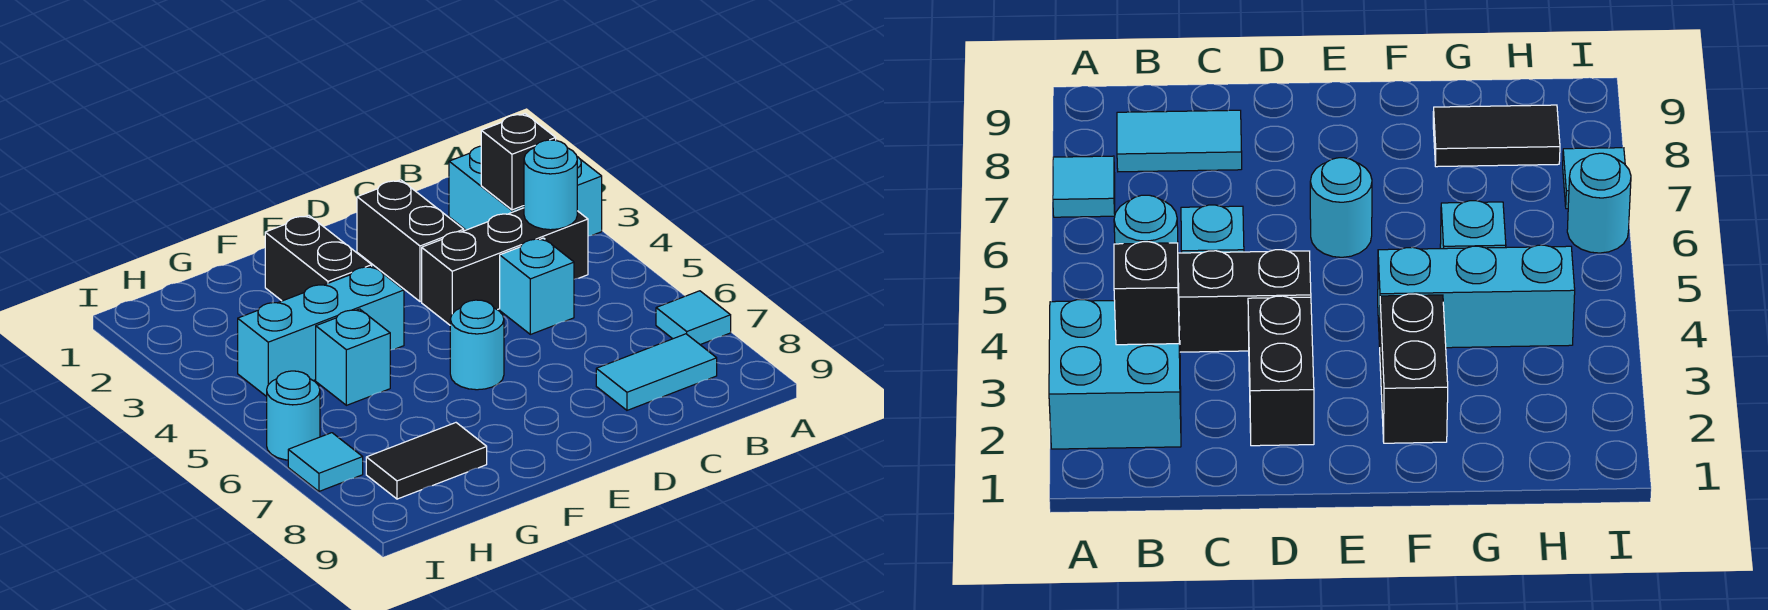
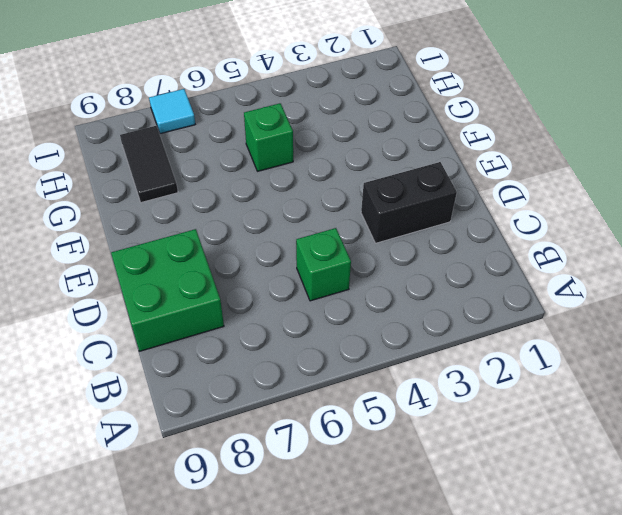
green 1x1 brick [296,228,351,301] -> cyan 1x1 brick [500,238,574,334]
green 2x2 brick [111,229,224,351] -> cyan 1x2 tile [596,334,717,410]
green 1x1 brick [244,103,293,171] -> cyan 1x1 brick [316,309,390,405]
none -> cyan 2x2 brick [449,146,602,236]
none -> cyan 1x1 tile [656,291,731,345]
none -> black 1x3 brick [422,208,588,325]

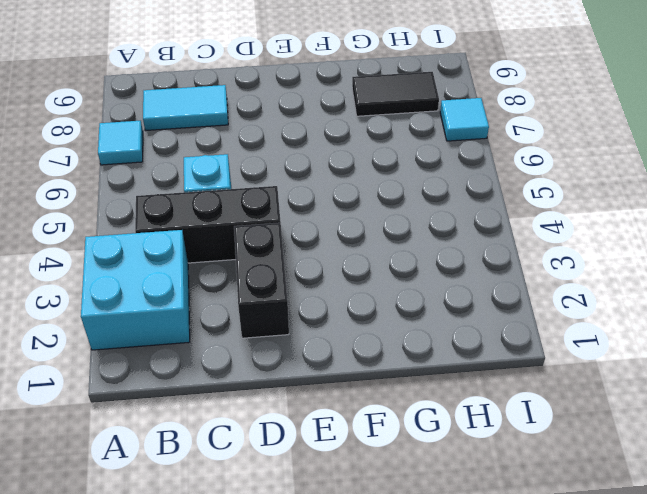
none -> cyan 1x1 round brick [450,300,504,390]
none -> black 1x2 brick [265,215,372,301]
none -> cyan 1x3 brick [238,266,404,397]

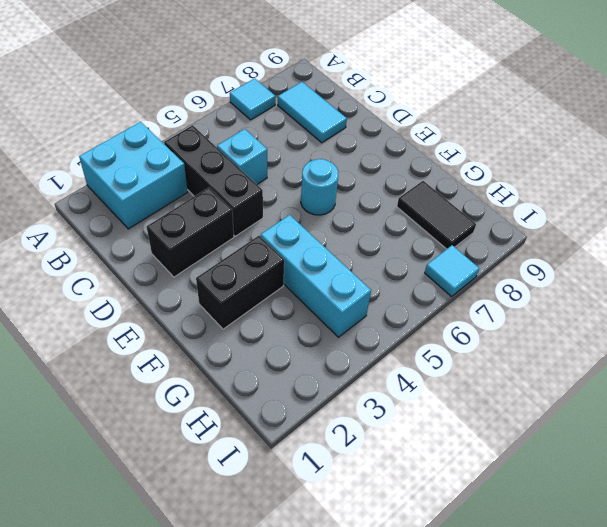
none -> cyan 1x1 brick [316,309,390,405]
none -> cyan 1x1 round brick [267,371,320,460]
none -> black 1x1 brick [481,114,556,210]

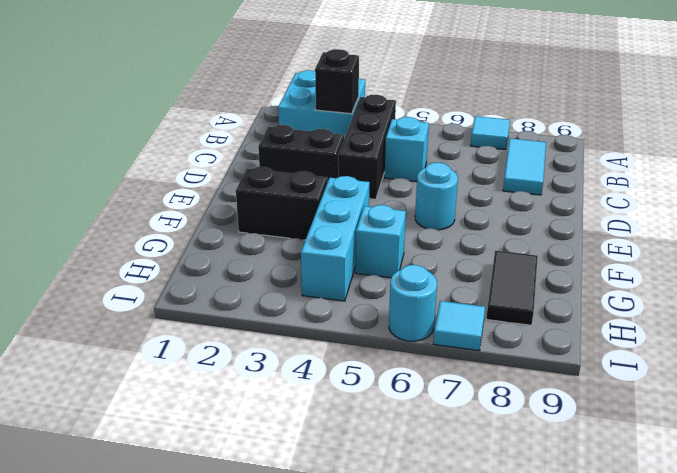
none -> cyan 1x1 round brick [524,140,577,230]

